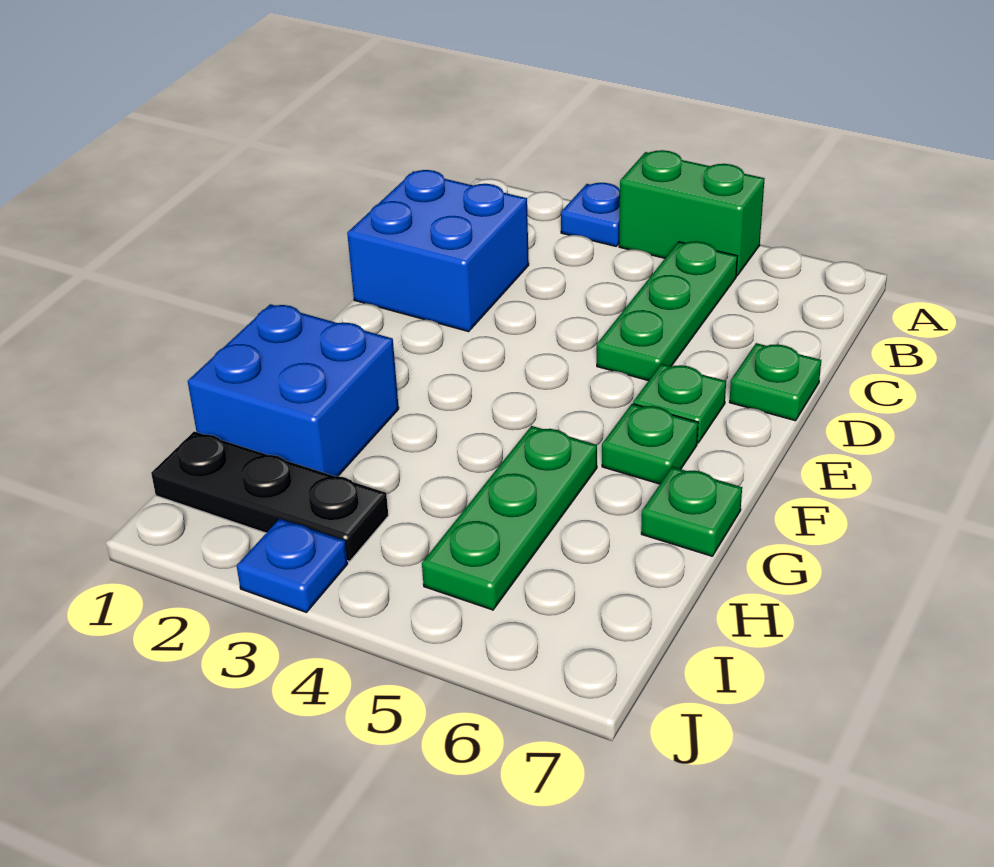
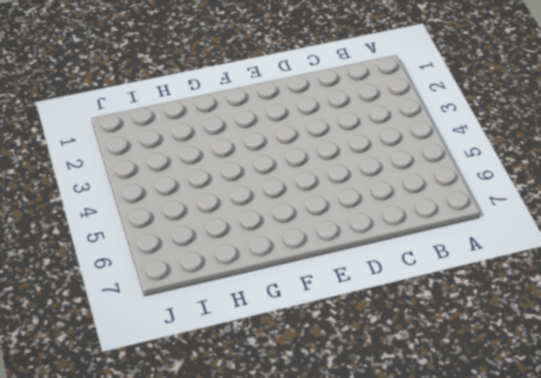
none -> blue 1x1 plate [561,183,620,246]
none -> green 1x2 brick [619,150,765,276]
none -> green 1x3 plate [597,241,737,381]

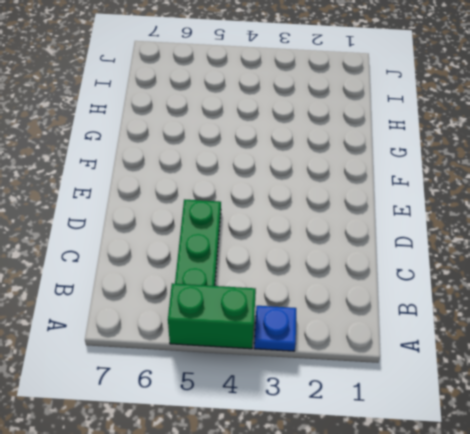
none -> blue 2x2 brick [347,170,529,332]
none -> green 1x1 plate [730,343,821,421]
none -> green 1x1 plate [633,364,726,443]

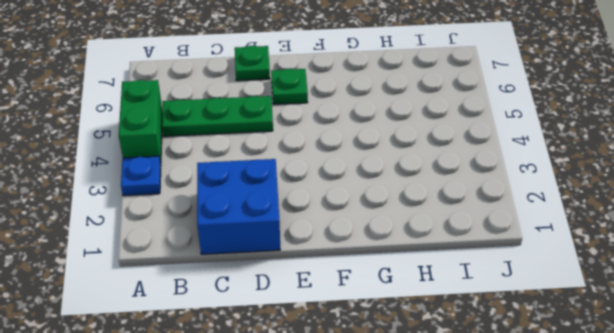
none -> green 1x1 plate [602,404,698,484]
none -> blue 2x2 brick [188,304,399,476]
none -> green 1x3 plate [422,426,597,610]

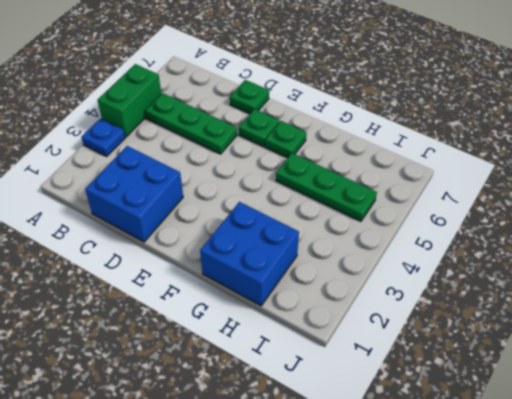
none -> green 1x1 plate [641,467,742,556]
none -> black 1x3 plate [151,431,388,561]
none -> blue 1x1 plate [237,519,348,612]

